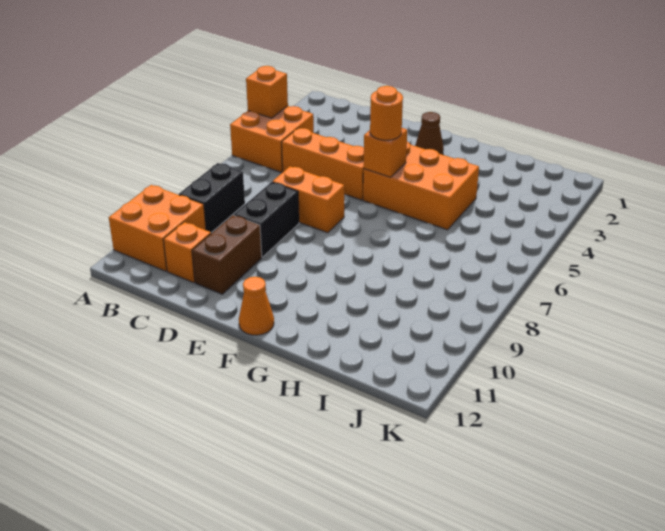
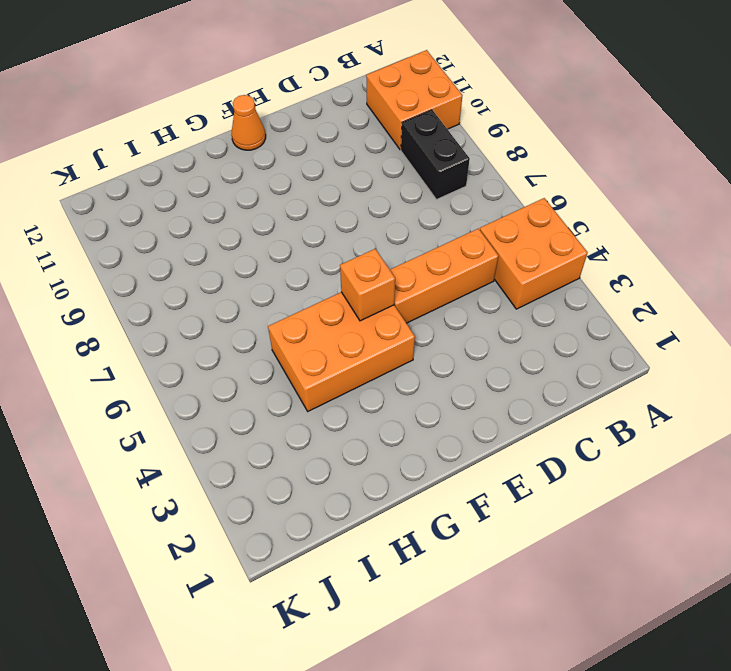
none -> orange 1x1 brick [163,222,211,283]
none -> orange 1x2 brick [273,166,344,233]
none -> black 1x2 brick [234,182,299,257]

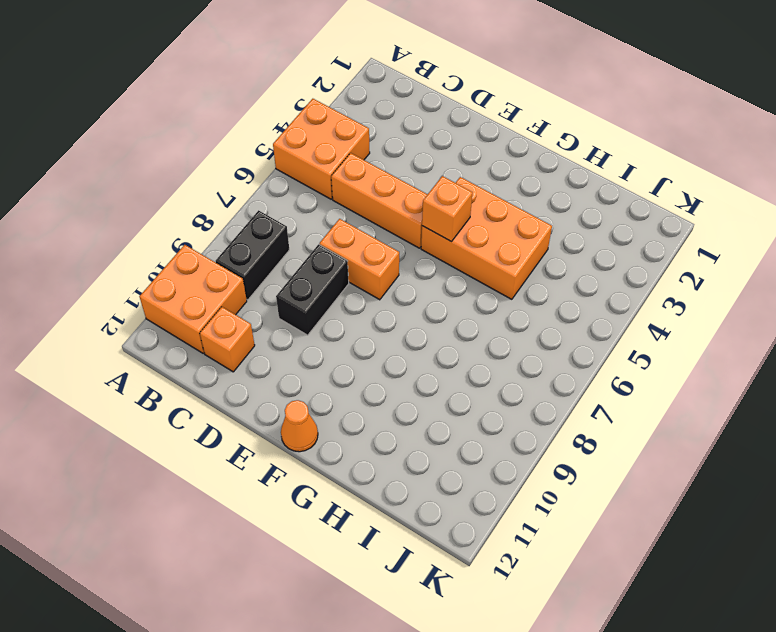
none -> brown 1x2 brick [192,215,262,294]
none -> brown 1x1 cone [415,112,444,155]
none -> orange 1x1 brick [246,66,288,118]

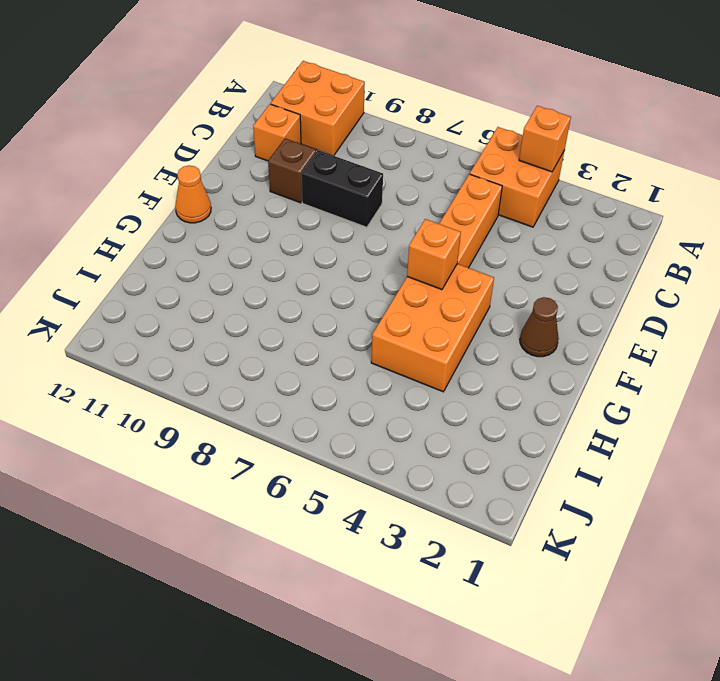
brown 1x1 brick [268,138,316,203] -> brown 1x2 brick [192,215,262,294]
none -> black 1x2 brick [179,163,245,233]
none -> orange 1x2 brick [273,166,344,233]
none -> orange 1x1 round brick [370,86,403,140]

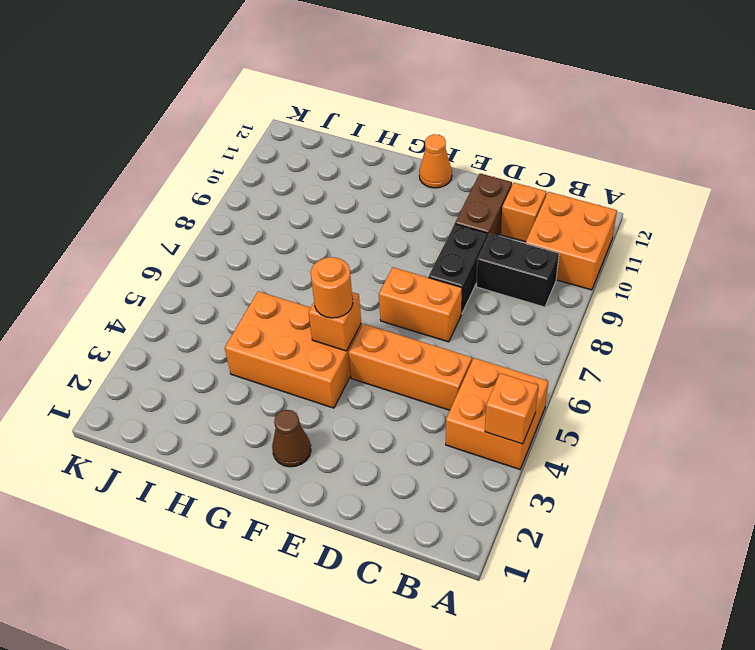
black 1x2 brick [476,234,559,307] -> black 1x2 brick turned to [179,163,245,233]

